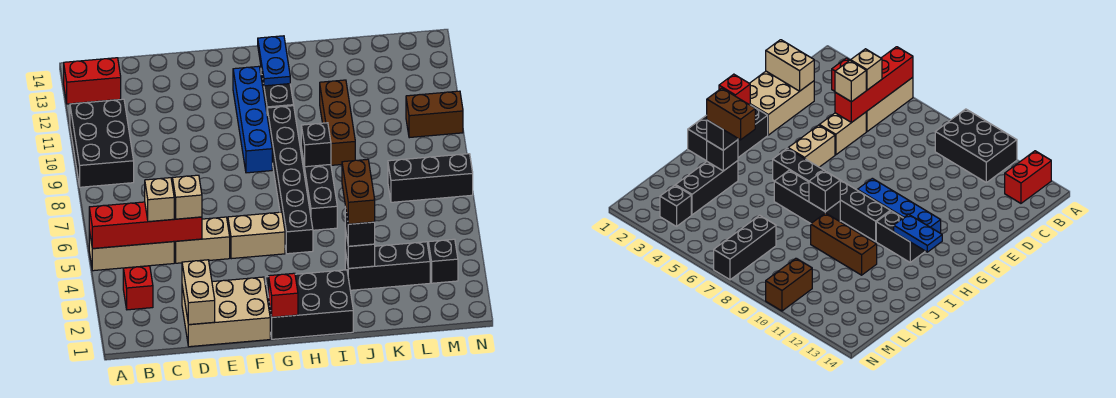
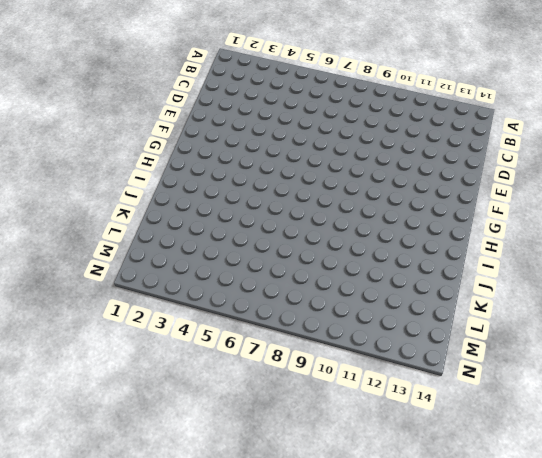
none -> tan 1x3 brick [89,231,174,271]
none -> black 2x3 brick [70,99,134,187]
none -> red 1x2 brick [64,58,121,104]

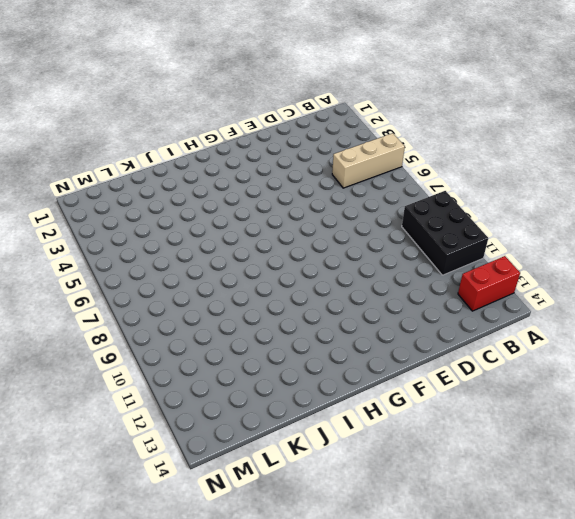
none -> red 1x1 brick [123,266,153,310]
none -> tan 2x3 brick [182,277,270,347]
none -> tan 1x2 brick [174,217,230,263]

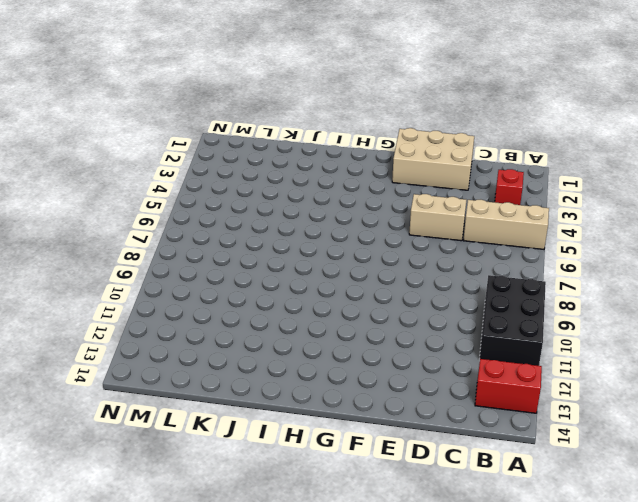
none -> tan 1x2 brick [228,212,285,259]
none -> black 2x3 brick [265,270,353,339]
none -> blue 1x4 brick [233,66,272,173]

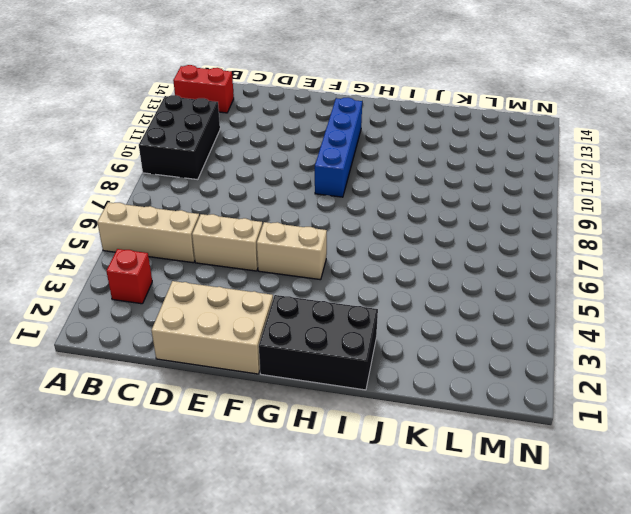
none -> black 1x6 brick [267,106,313,254]
none -> black 1x2 brick [261,70,294,111]
none -> black 1x3 brick [301,148,337,230]

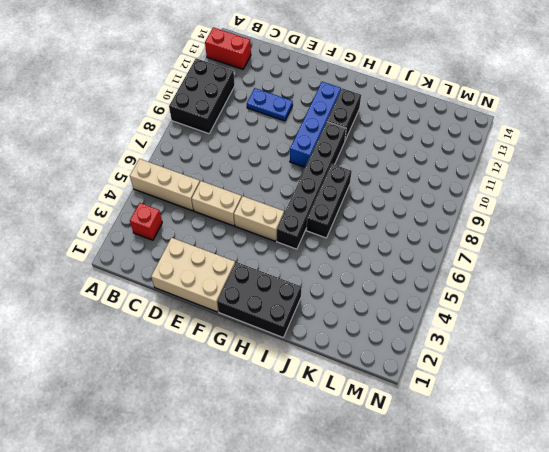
blue 1x2 plate [247,88,293,121] -> blue 1x2 plate turned to [258,36,290,86]
none -> black 1x3 brick [345,242,430,290]
none -> brown 1x3 brick [320,80,355,165]
none -> black 1x3 brick [388,154,473,202]

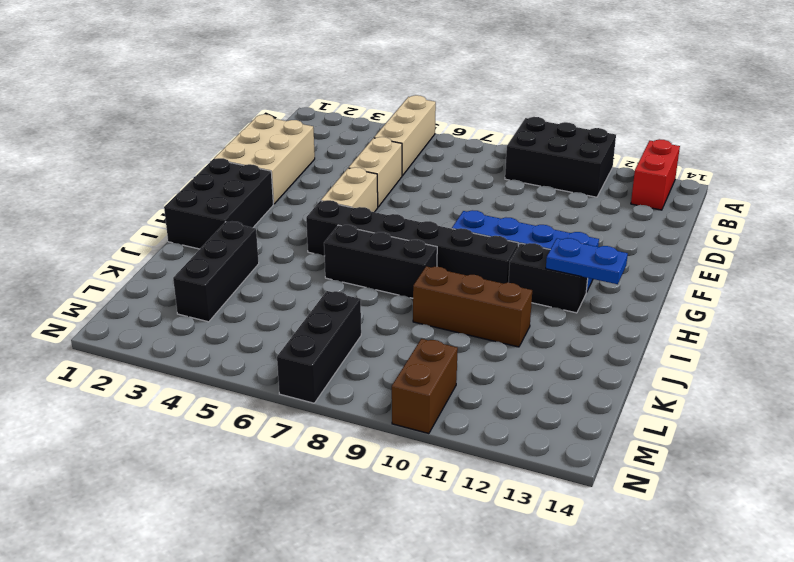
none -> red 1x1 brick [123,266,153,310]
none -> black 1x1 brick [428,239,458,283]
none -> red 1x4 brick [89,202,202,249]

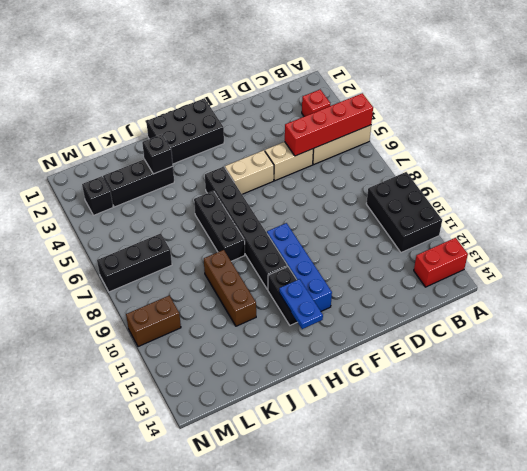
none -> tan 2x3 brick [182,277,270,347]
none -> tan 1x2 brick [182,260,215,325]
none -> red 1x1 brick [269,273,298,317]

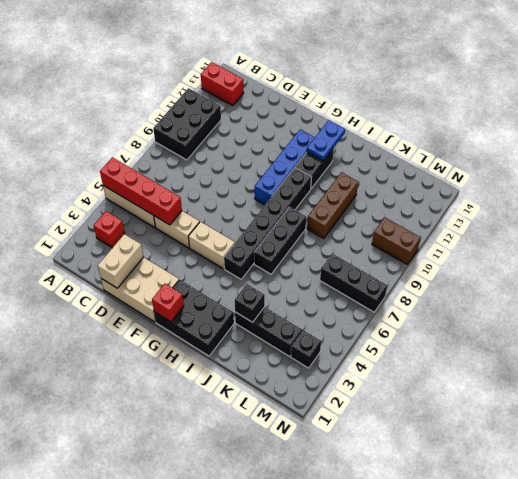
none -> black 1x1 brick [301,123,331,167]
none -> tan 1x1 brick [145,178,174,222]
none -> tan 1x1 brick [172,175,202,219]

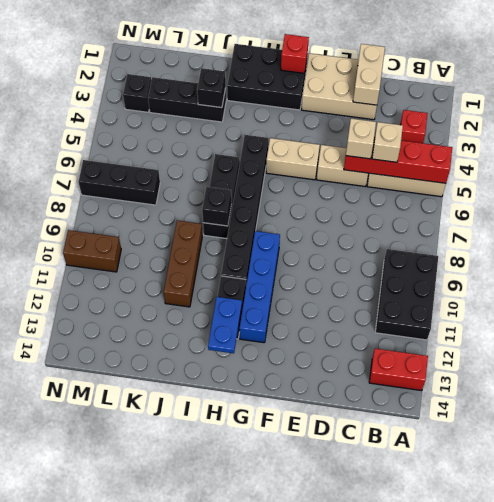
none -> black 1x1 brick [345,206,375,246]
none -> brown 1x2 brick [342,159,375,224]

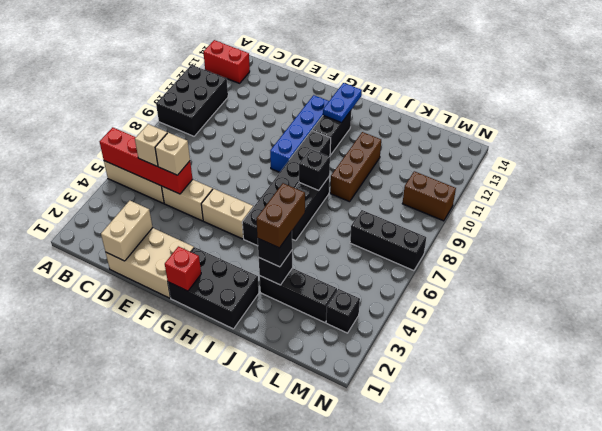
none -> red 1x1 brick [123,266,153,310]

